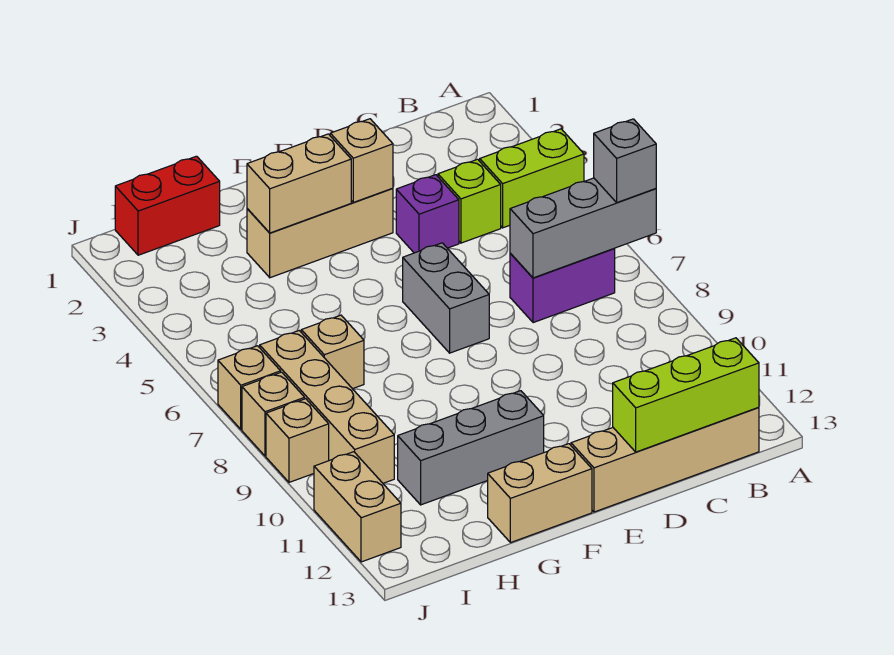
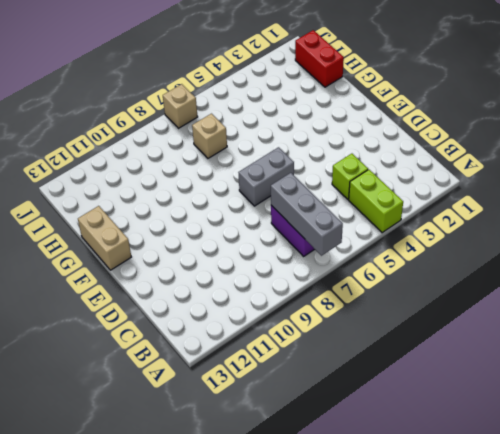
none -> tan 1x4 brick [571,407,759,512]
none -> purple 1x1 brick [396,175,459,253]
none -> tan 1x3 brick [247,188,393,278]

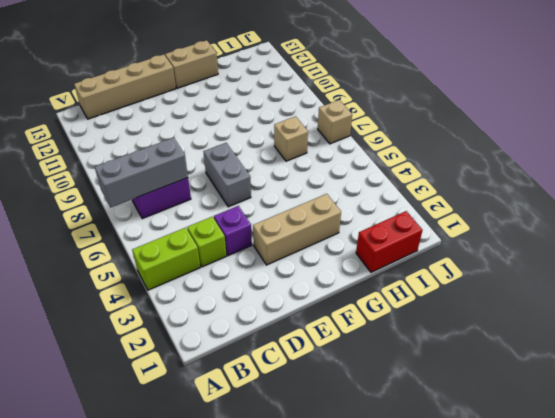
none -> grey 1x3 brick [398,391,544,505]
none -> tan 1x4 brick [260,331,394,483]
none -> tan 1x1 brick [242,372,305,456]

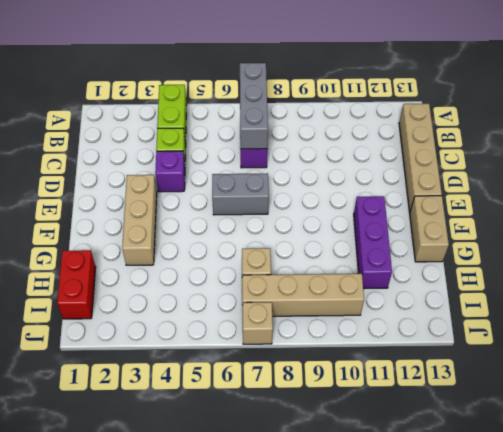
purple 1x3 brick [354,196,392,289] -> grey 1x3 brick [398,391,544,505]
none -> tan 1x1 brick [242,372,305,456]
none -> tan 1x1 brick [266,399,329,482]
none -> tan 1x2 brick [314,452,401,562]

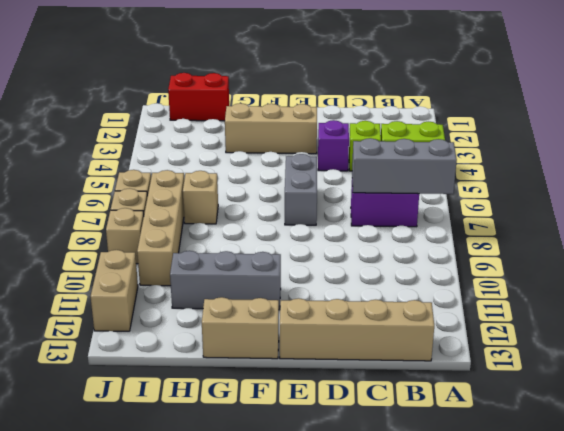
none -> lime 1x3 brick [613,338,759,452]
none -> tan 1x1 brick [330,119,393,202]
none -> tan 1x2 brick [247,134,351,233]

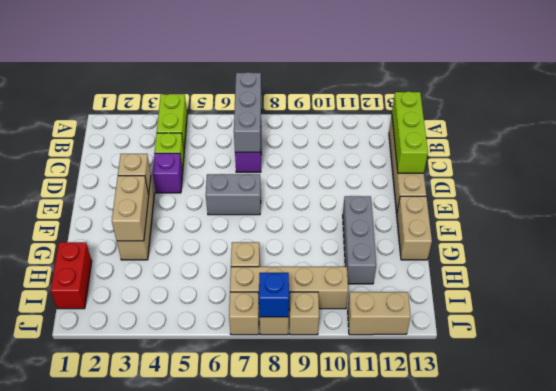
blue 1x1 brick [259,273,289,317] -> none
none -> grey 1x1 brick [594,119,656,202]

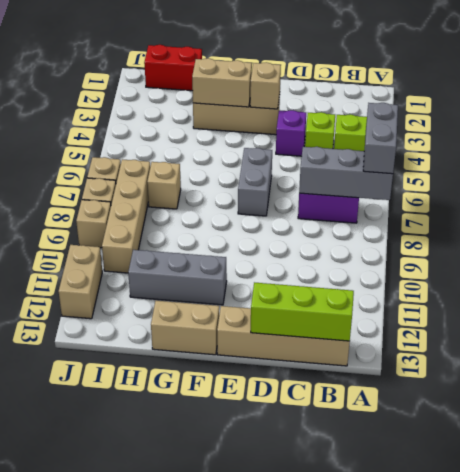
grey 1x2 brick [363,103,398,174] -> grey 1x1 brick [594,119,656,202]

